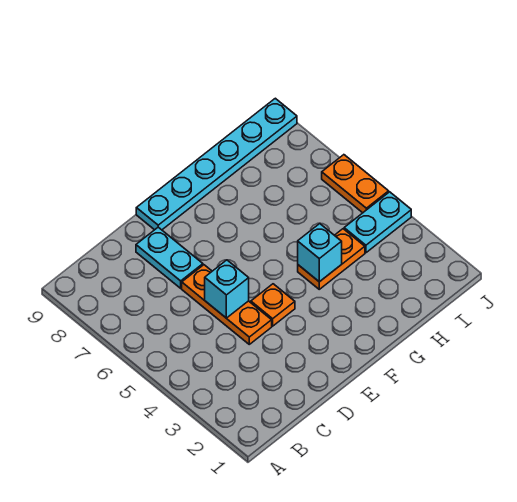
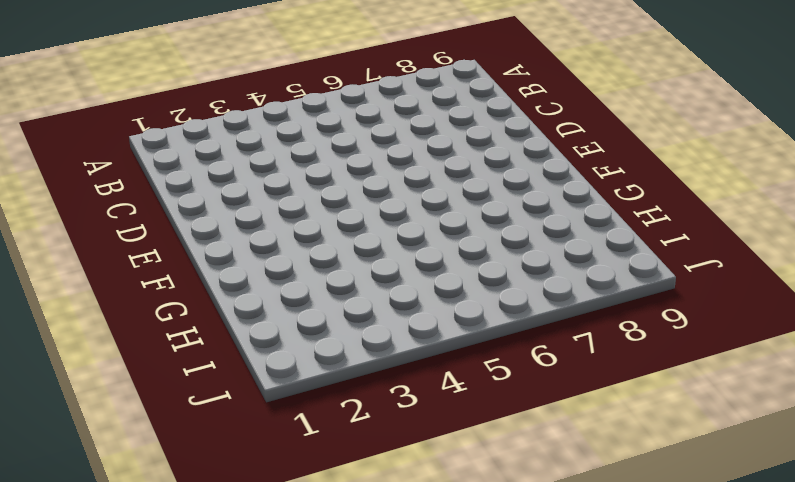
none -> orange 1x3 plate [182,265,272,344]
none -> cyan 1x2 plate [136,227,203,288]

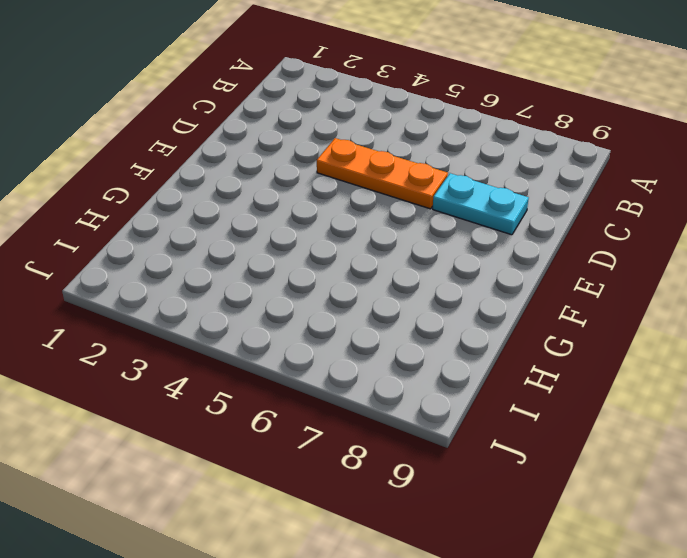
none -> orange 1x1 plate [251,284,295,326]
none -> cyan 1x6 plate [136,98,297,230]

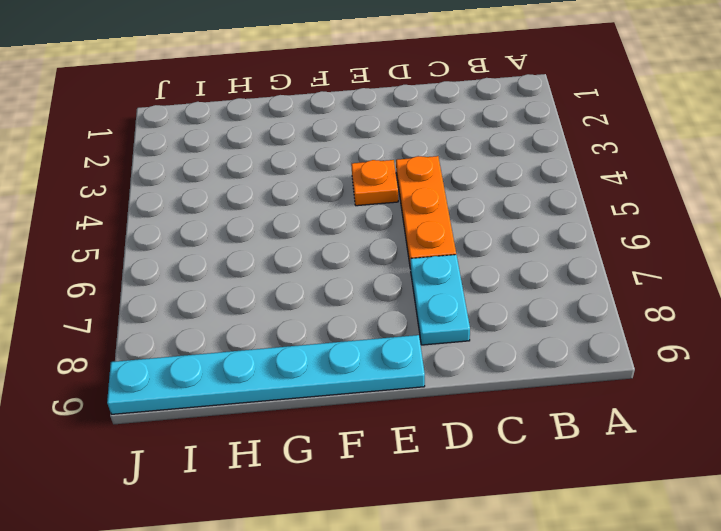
none -> orange 1x2 plate [298,229,365,289]
none -> cyan 1x2 plate [344,192,411,253]

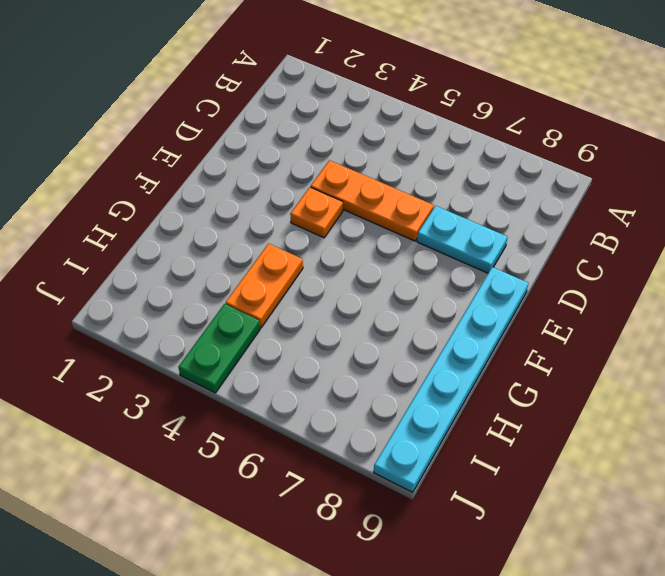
green 1x2 plate [178,304,260,393] -> cyan 1x2 plate [344,192,411,253]
none -> orange 1x2 plate [322,155,389,213]
none -> cyan 1x1 brick [205,260,249,318]

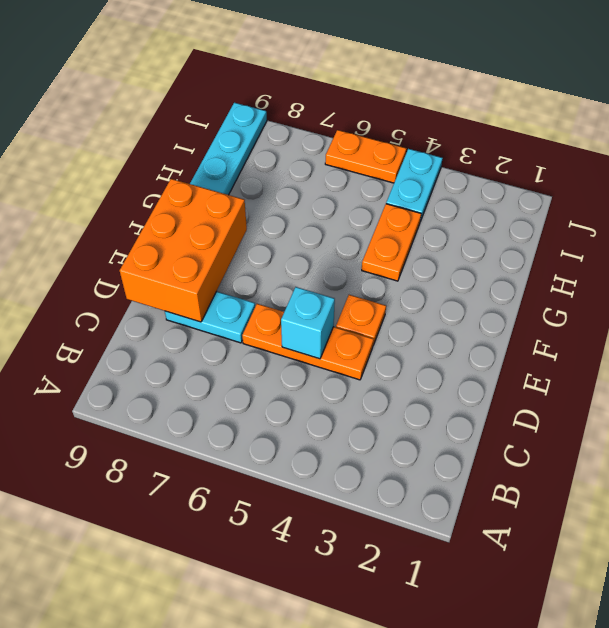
orange 2x3 brick [120,179,247,322] -> none
none -> cyan 1x1 brick [298,224,342,282]

